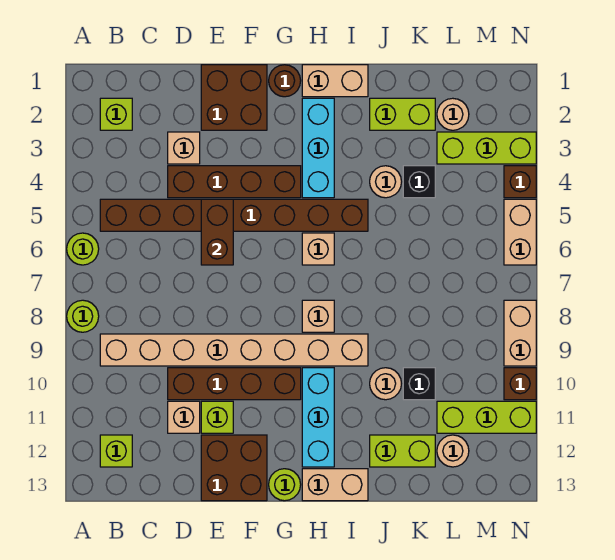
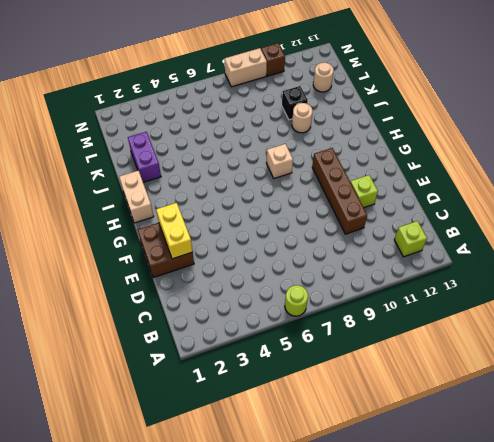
yellow 1x2 brick [156,203,193,259] -> none
purple 1x2 brick [128,132,161,182] -> lime 1x2 brick [370,98,435,130]
none -> lime 1x1 round brick [67,300,99,332]
none -> lime 1x1 brick [100,98,132,130]
none -> brown 1x8 brick [100,199,368,231]
none -> tan 1x8 brick [100,334,368,366]

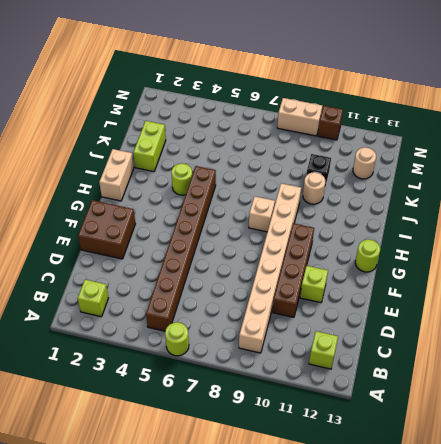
lime 1x1 round brick [171,163,192,195] -> lime 1x1 round brick moved to [67,300,99,332]
none -> tan 1x1 brick [168,132,200,164]
none -> brown 1x4 brick [168,166,301,198]
none -> tan 1x1 brick [168,401,200,433]
none -> brown 2x2 brick [201,435,267,501]

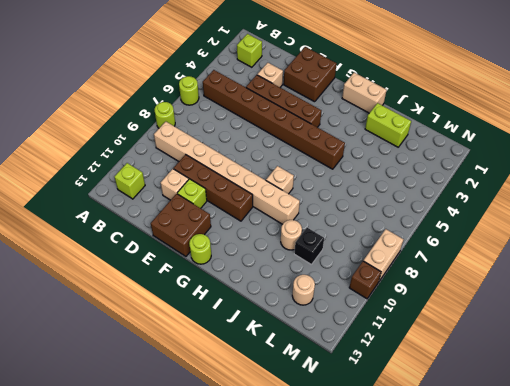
none -> brown 1x1 round brick [269,65,301,97]
none -> cyan 1x3 brick [302,98,334,198]
none -> tan 1x1 brick [302,233,334,265]
none -> cyan 1x3 brick [302,368,334,467]

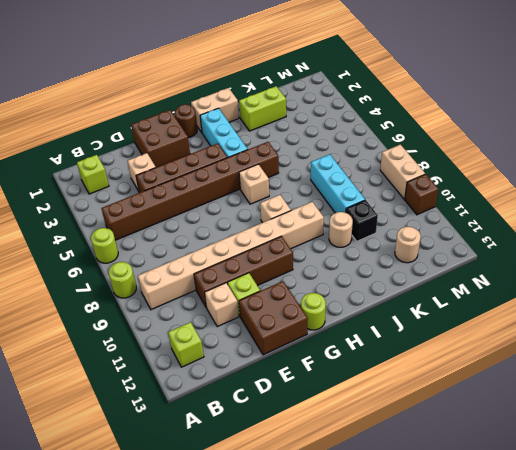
cyan 1x3 brick [311,154,365,213] -> cyan 1x3 brick moved to [302,368,334,467]
none -> tan 1x2 brick [302,469,368,501]
none -> tan 1x1 round brick [370,166,402,198]
none -> lime 1x2 brick [370,435,435,467]
none -> black 1x1 brick [403,166,435,198]

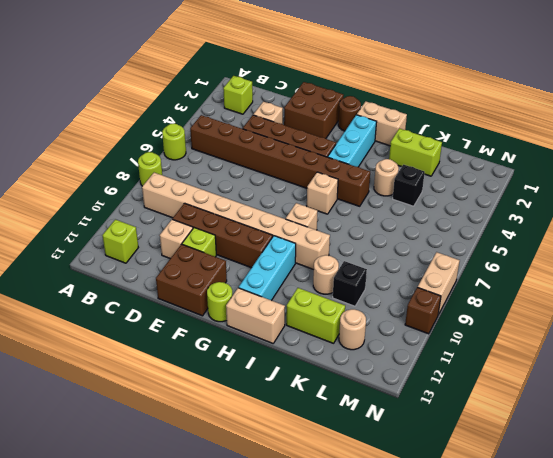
none -> tan 1x1 round brick [437,98,469,130]
none -> lime 1x3 brick [437,132,536,164]
none -> lime 1x3 brick [437,401,536,433]
none -> brown 1x1 brick [504,166,536,198]

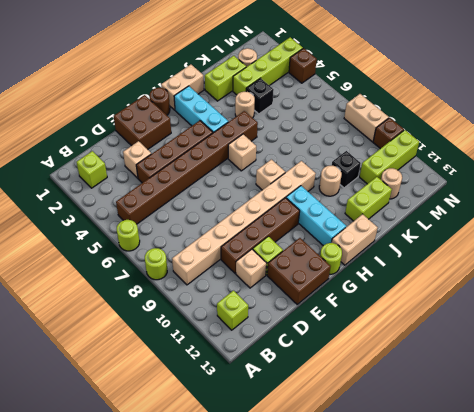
lime 1x4 brick [233,37,303,95] -> lime 1x3 brick [437,132,536,164]
none -> tan 1x2 brick [504,199,536,265]
none -> brown 1x2 brick [201,199,233,265]

